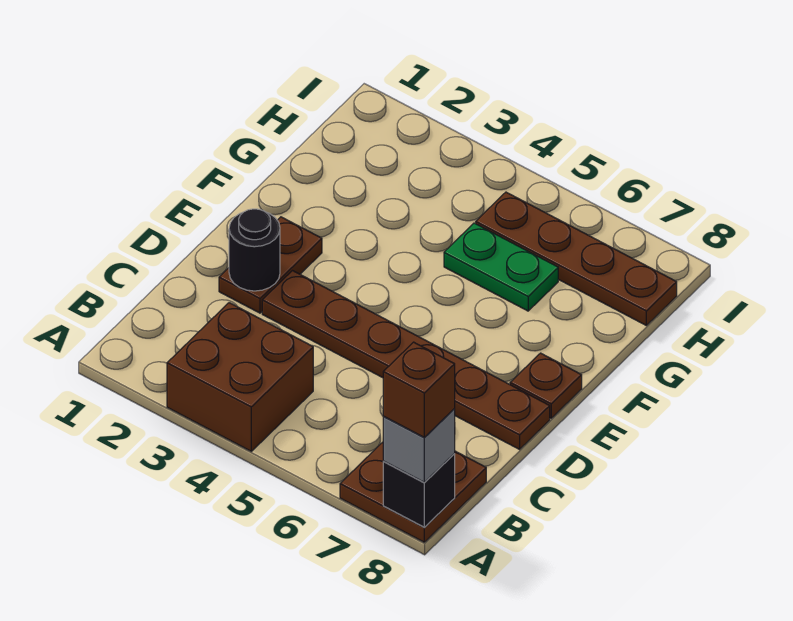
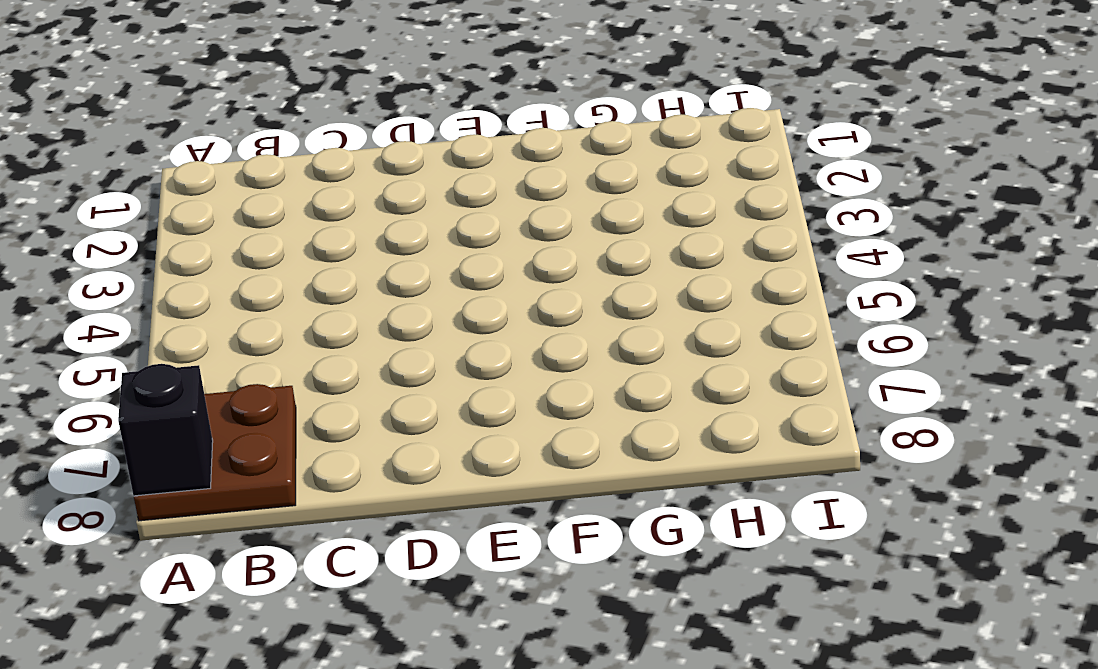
none -> brown 2x2 brick [167,303,313,451]
none -> brown 1x2 plate [219,217,322,313]

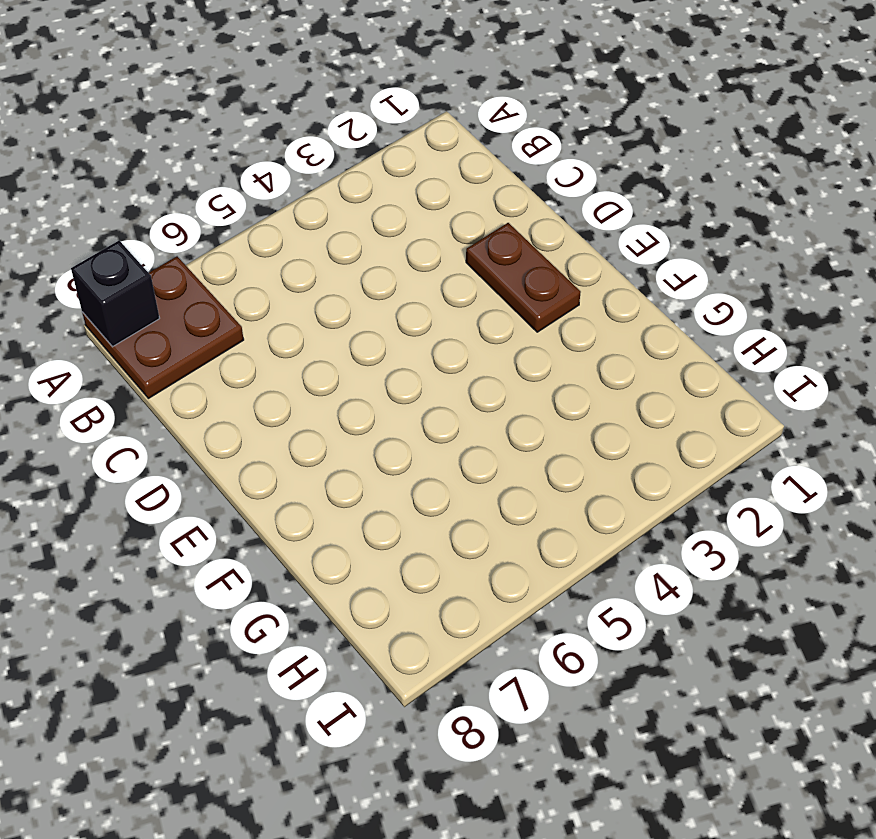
none -> brown 2x2 brick [167,303,313,451]
none -> brown 1x6 plate [262,271,550,449]

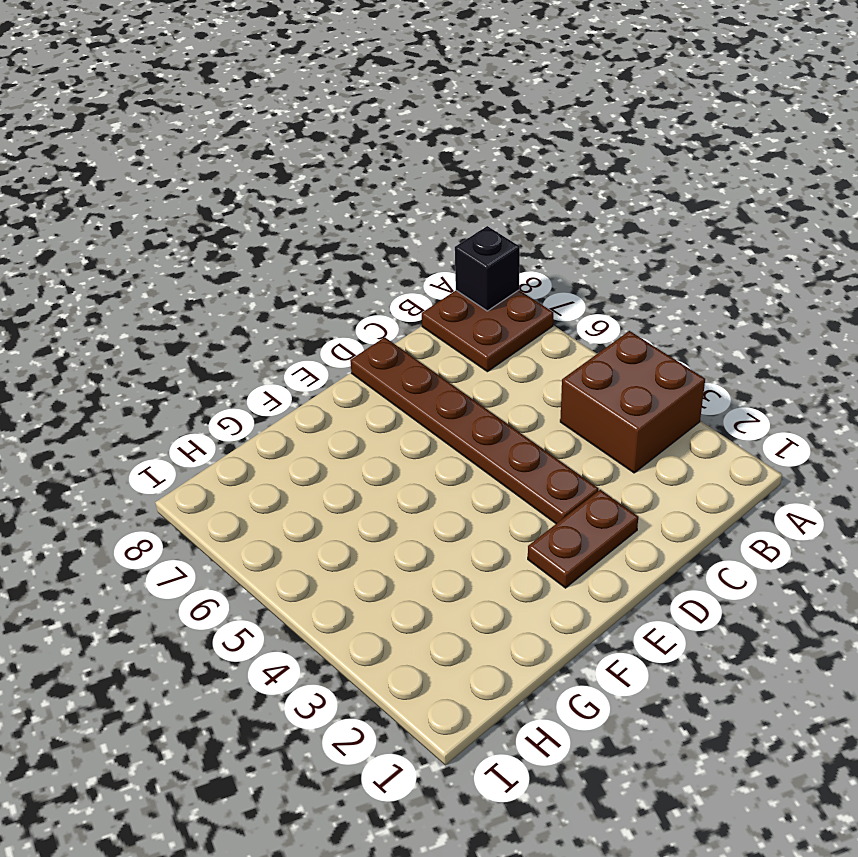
none -> brown 1x1 plate [510,353,582,418]
none -> green 1x2 plate [444,223,558,311]

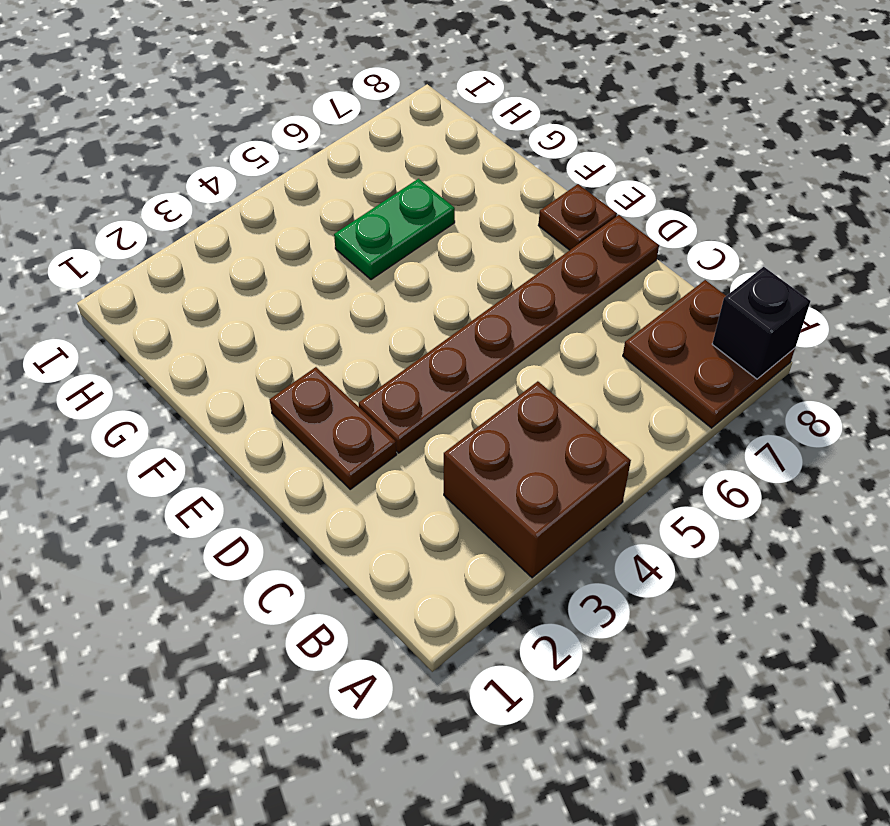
none -> brown 1x4 plate [476,192,677,325]
none -> black 1x1 round brick [229,209,280,291]

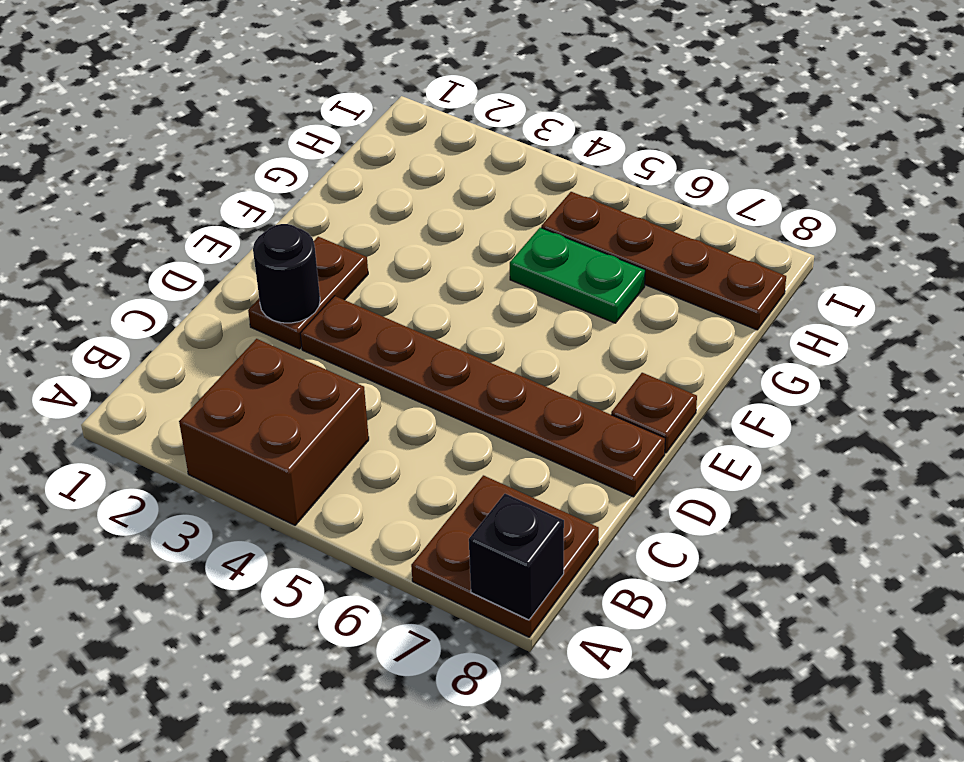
none -> grey 1x1 brick [383,409,455,482]
none -> brown 1x1 brick [383,342,455,438]

